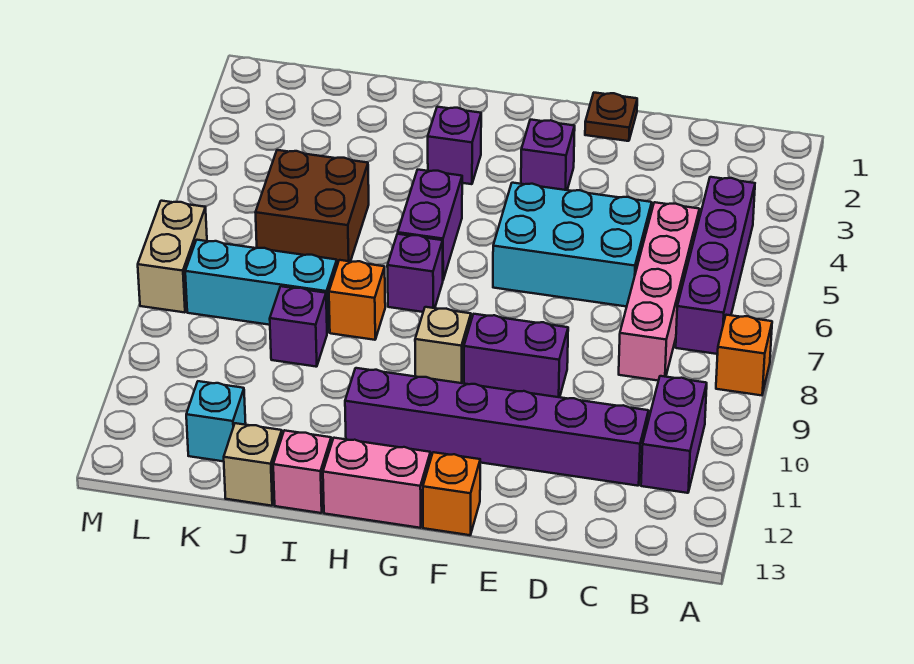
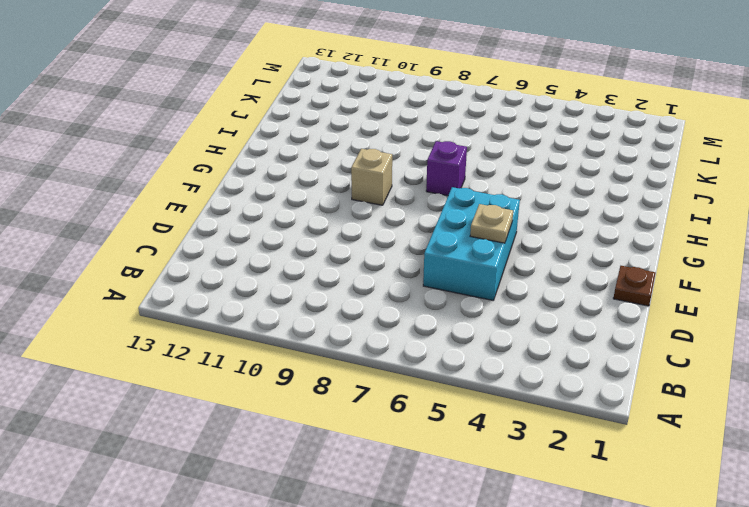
tan 1x1 plate [470,204,513,243] -> none
none -> orange 1x1 brick [716,315,772,395]
none -> purple 1x4 brick [676,177,755,354]
none -> purple 1x2 brick [641,376,707,493]

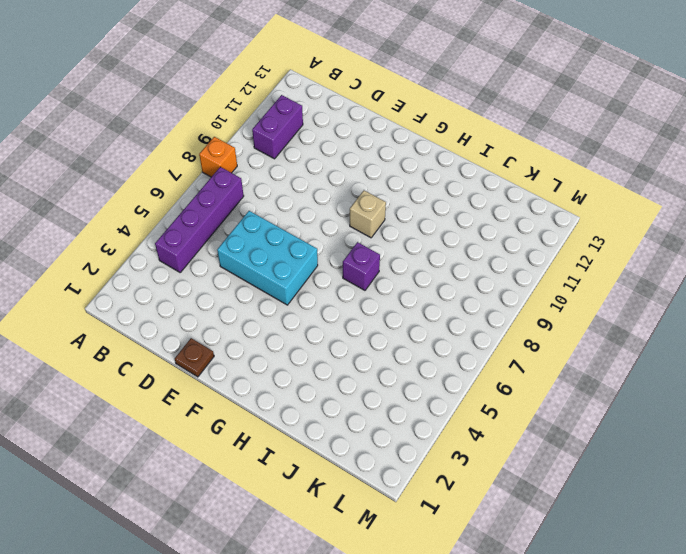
none -> pink 1x4 brick [619,202,699,381]
none -> purple 1x6 brick [345,368,649,486]
none -> purple 1x2 brick [464,314,568,397]

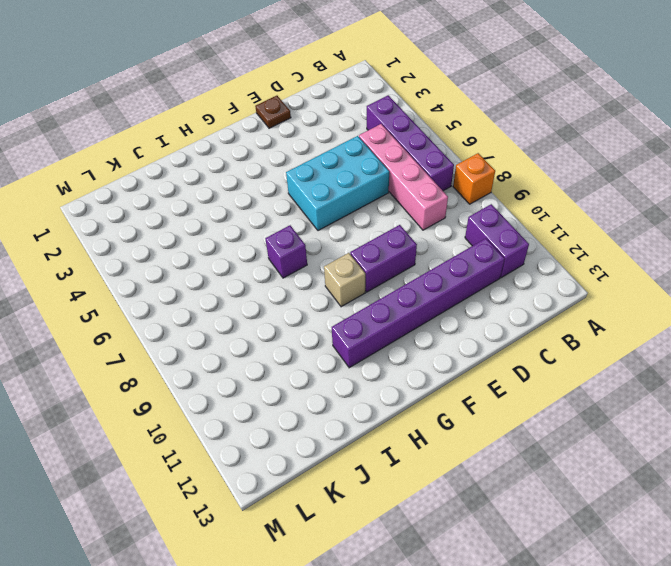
none -> purple 1x1 brick [521,120,575,190]
none -> orange 1x1 brick [423,452,480,535]
none -> pink 1x2 brick [323,438,430,528]

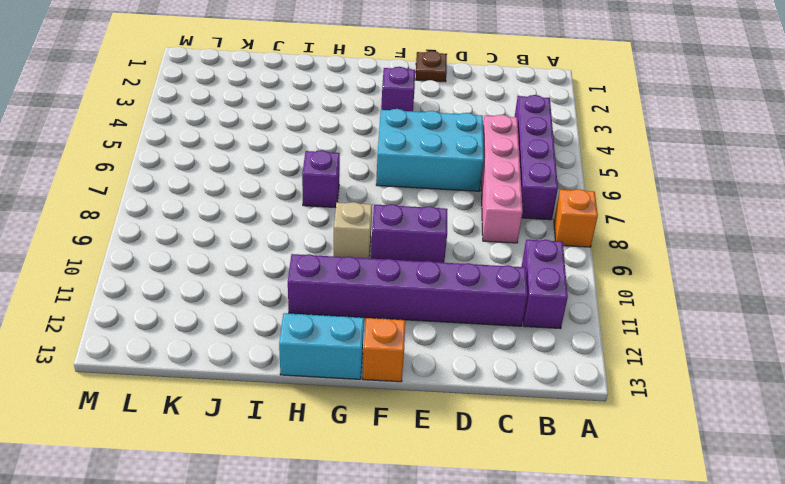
cyan 1x2 brick [279,313,364,379] -> pink 1x2 brick [323,438,430,528]
none -> purple 1x1 brick [428,107,481,184]
none -> purple 1x2 brick [398,170,462,279]
none -> orange 1x1 brick [329,260,385,340]

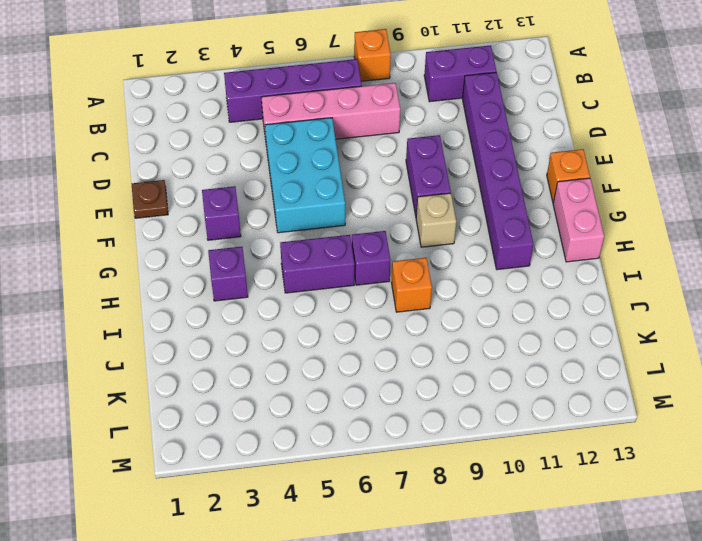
none -> pink 1x1 brick [273,430,331,513]
none -> brown 2x2 brick [255,150,369,265]
none -> cyan 1x3 brick [185,240,337,333]

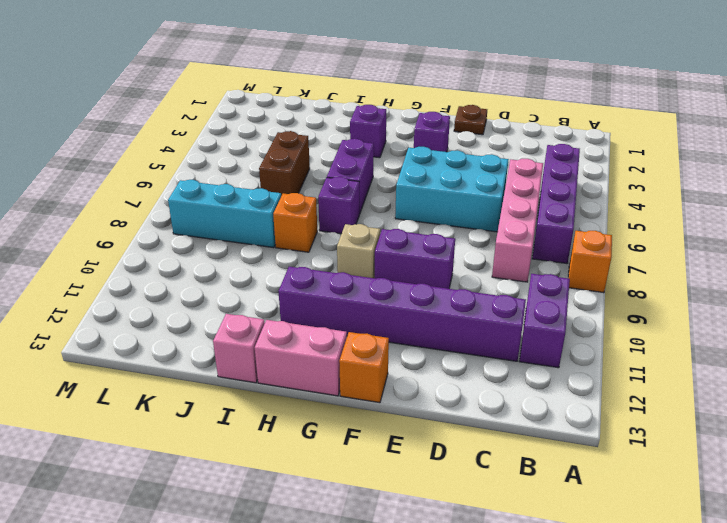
brown 1x2 brick [259,131,310,196] -> brown 2x2 brick [255,150,369,265]
none -> purple 1x1 brick [270,286,327,367]
none -> tan 1x1 brick [224,423,282,506]
none -> cyan 1x1 brick [186,381,246,461]

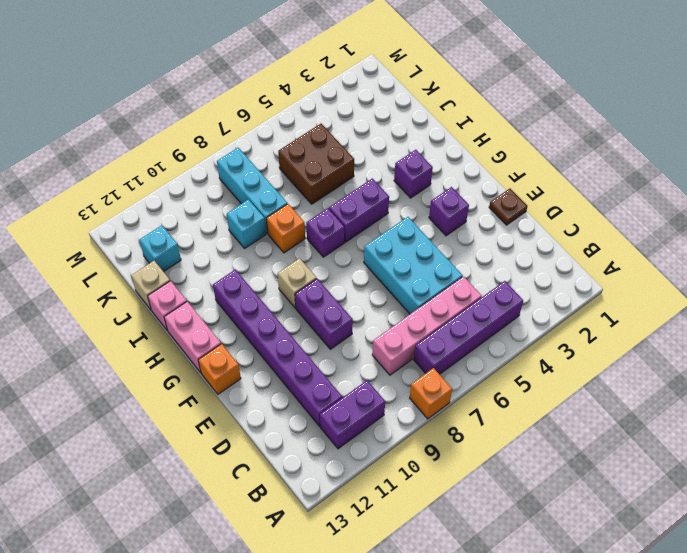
cyan 1x1 brick [227,200,266,248] -> purple 1x1 brick [270,286,327,367]
none -> tan 1x2 brick [138,201,207,313]

